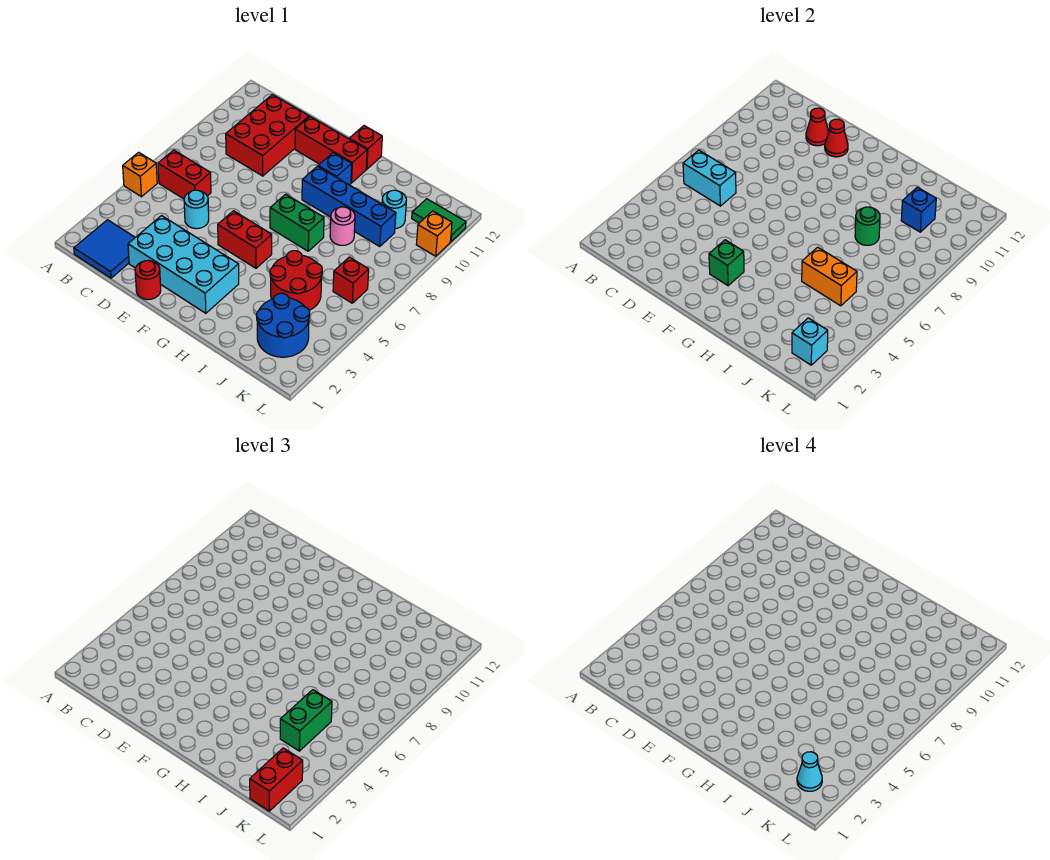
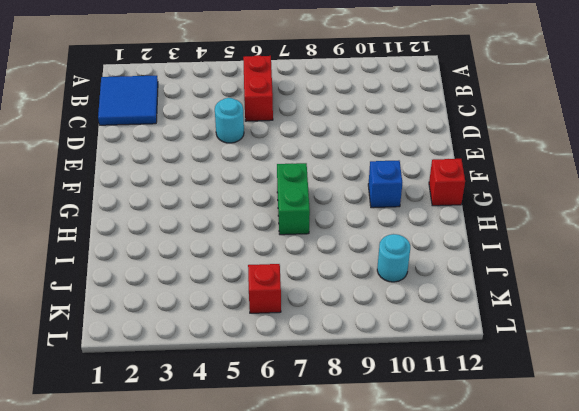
none -> orange 1x1 brick [123,152,157,197]
none -> red 2x3 brick [226,95,309,176]
none -> cyan 2x4 brick [128,216,239,313]
none -> red 1x1 round brick [135,260,161,300]

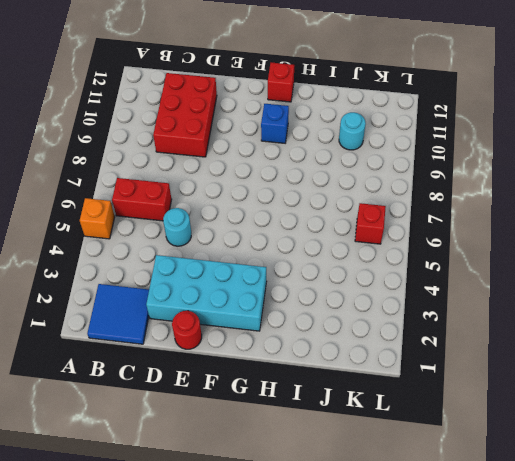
none -> red 1x3 brick [295,117,367,183]
none -> red 1x2 brick [218,211,272,268]
none -> green 1x2 brick [270,194,324,251]
none -> blue 1x4 brick [302,166,396,247]

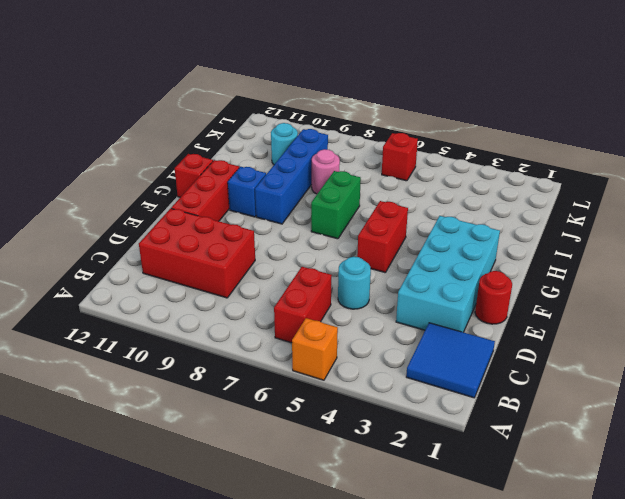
none -> red 2x2 round brick [270,251,322,310]
none -> blue 2x2 round brick [256,293,310,357]
none -> green 1x2 tile [412,199,466,242]
none -> orange 1x1 brick [416,211,452,256]

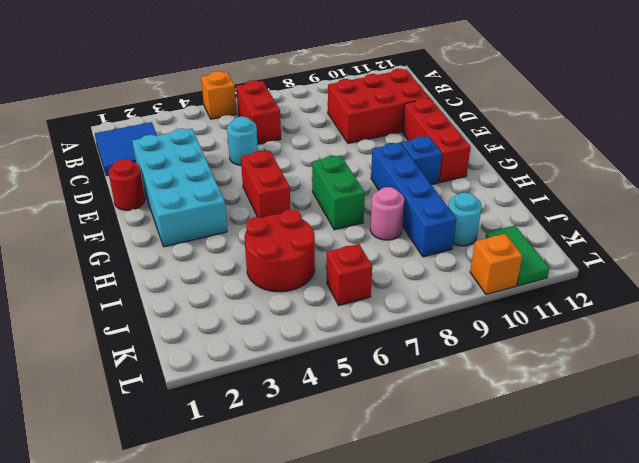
none -> red 1x1 brick [349,126,382,169]
none -> blue 2x2 round brick [256,293,310,357]
none -> cyan 1x2 brick [683,150,736,206]
none -> red 1x1 cone [806,108,829,146]

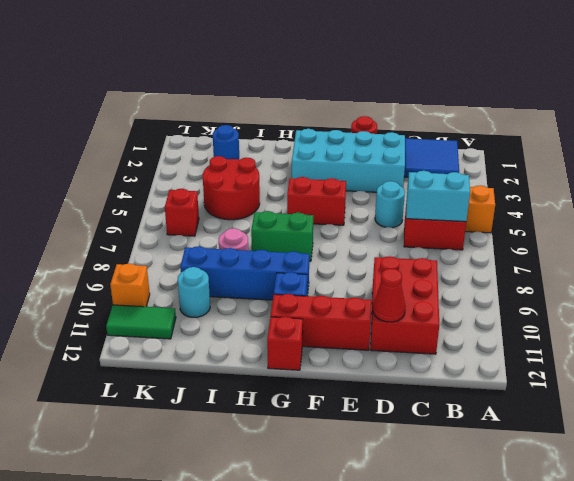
blue 1x1 round brick [213,125,239,159] -> blue 2x2 round brick [256,293,310,357]
none -> red 1x1 cone [825,119,848,157]
none -> green 1x1 brick [709,240,744,286]
none -> orange 1x2 brick [802,247,857,306]
none -> green 1x1 round brick [855,207,880,245]

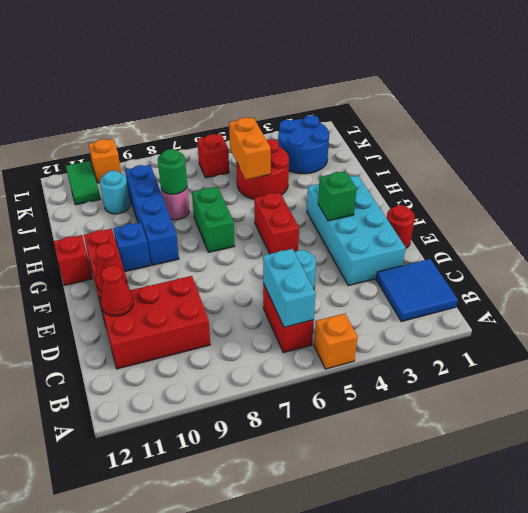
none -> blue 1x1 brick [901,187,936,232]
none -> cyan 1x1 brick [792,318,828,365]
none -> green 1x2 brick [280,690,332,751]
none -> red 1x2 brick [250,748,303,811]

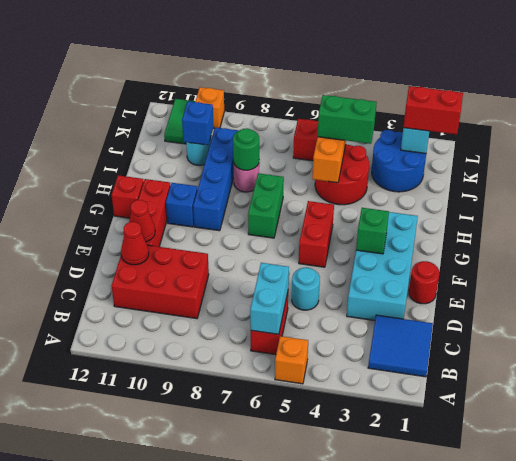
none -> cyan 1x1 cone [797,752,822,791]

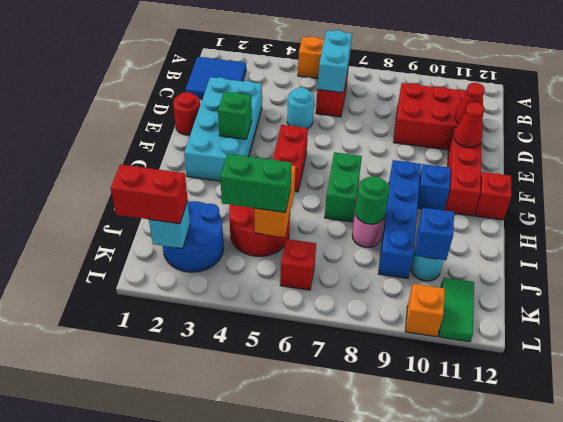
none -> cyan 1x1 cone [797,752,822,791]

